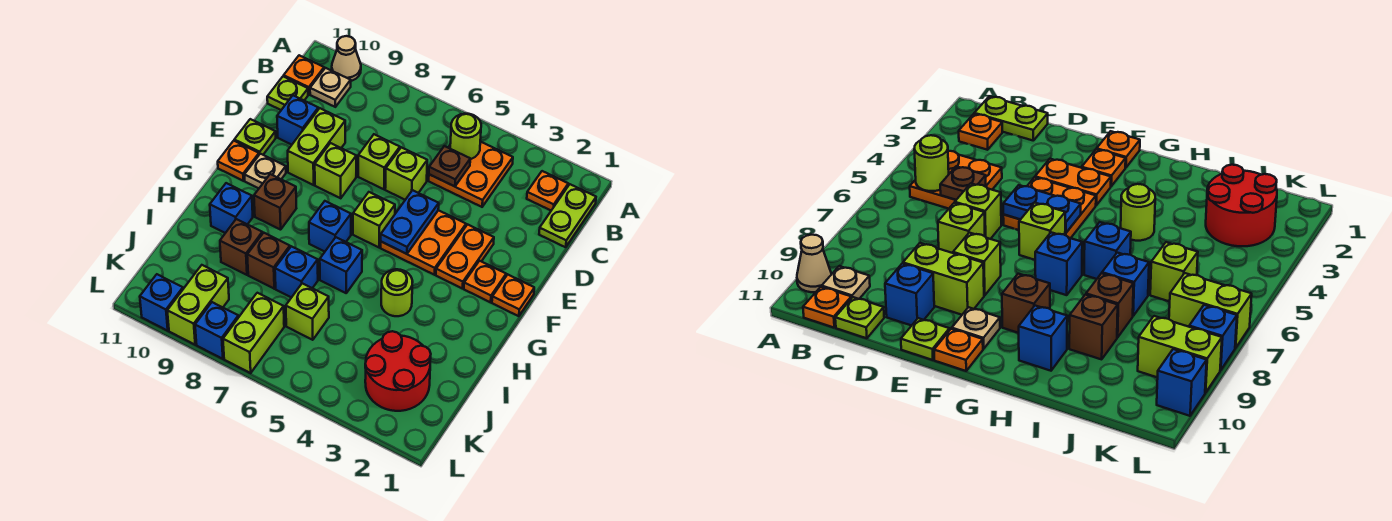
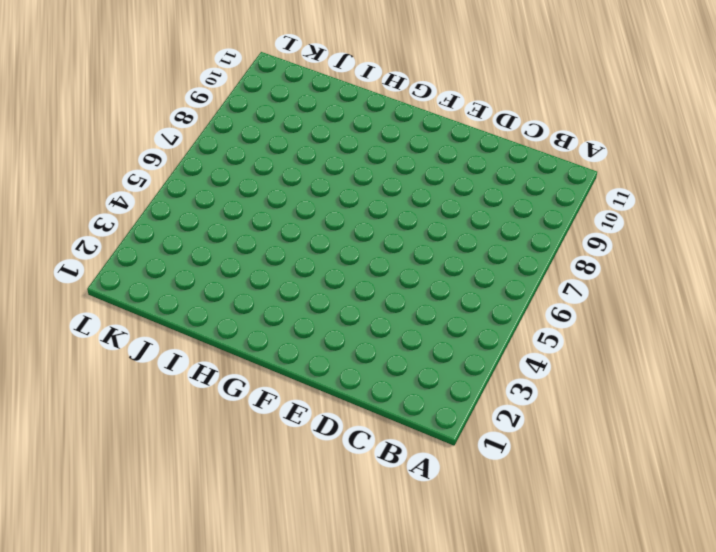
none -> tan 1x1 cone [332,36,361,81]
none -> lime 1x2 plate [539,184,596,247]
none -> orange 1x1 plate [527,171,568,210]
none -> orange 2x2 plate [429,142,513,207]

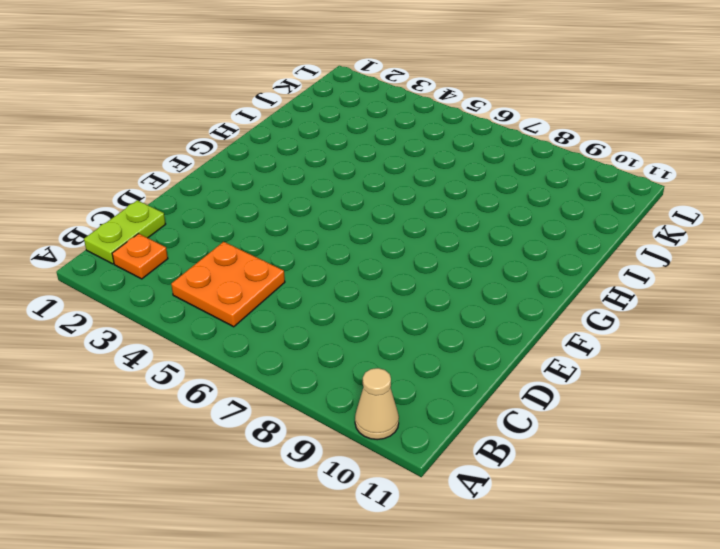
none -> tan 1x1 plate [310,68,351,107]
none -> orange 1x1 plate [284,55,324,94]
none -> lime 1x1 plate [267,76,308,110]
none -> lime 1x1 brick [385,147,427,200]

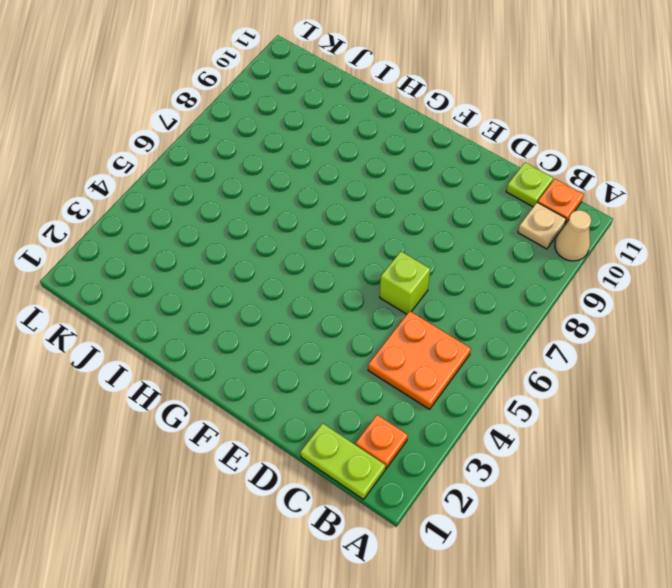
none -> lime 1x1 brick [358,134,400,189]
none -> lime 1x2 brick [288,108,345,185]
none -> blue 1x1 brick [277,96,318,145]
none -> orange 1x2 plate [436,224,494,289]

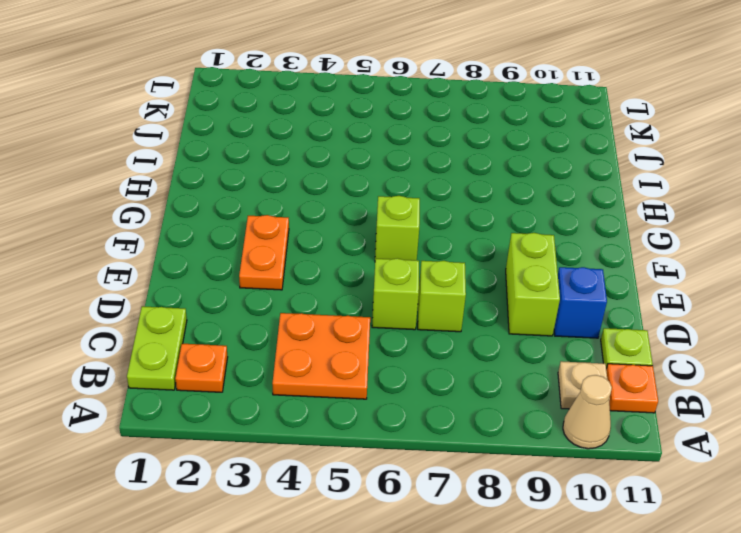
none -> orange 2x2 plate [381,210,466,275]
none -> lime 1x1 brick [315,143,356,198]
none -> lime 1x1 plate [234,119,276,155]
none -> orange 1x1 plate [492,275,534,316]

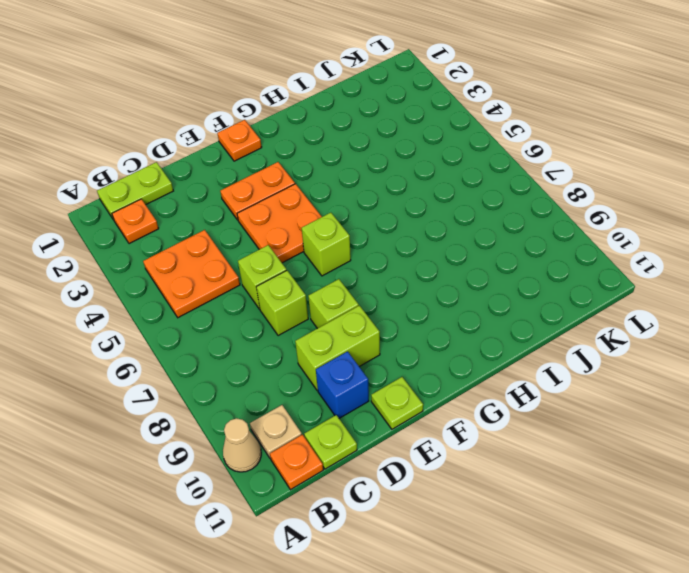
none -> orange 1x1 plate [464,261,506,302]
none -> tan 1x1 plate [244,154,286,188]
none -> orange 1x1 plate [218,141,259,181]
none -> blue 1x1 brick [309,201,351,252]

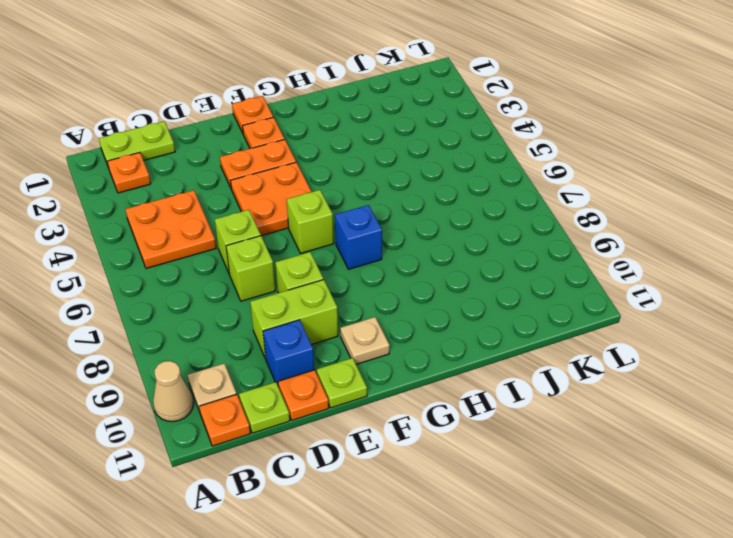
orange 1x1 plate [278,370,329,420] -> orange 1x1 plate moved to [218,141,259,181]
none -> brown 1x1 brick [254,174,296,230]
none -> lime 1x1 round brick [381,269,413,316]
none -> blue 1x1 brick [320,237,362,293]
none -> blue 1x1 brick [210,183,253,233]

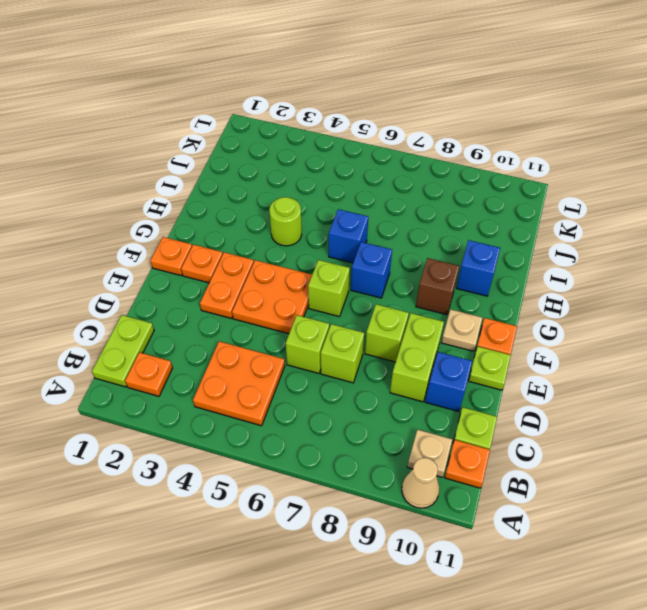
none -> blue 1x1 brick [275,246,318,298]
none -> brown 1x1 brick [247,233,290,289]
none -> brown 1x1 brick [220,219,262,275]
none -> red 2x2 round brick [365,331,431,411]

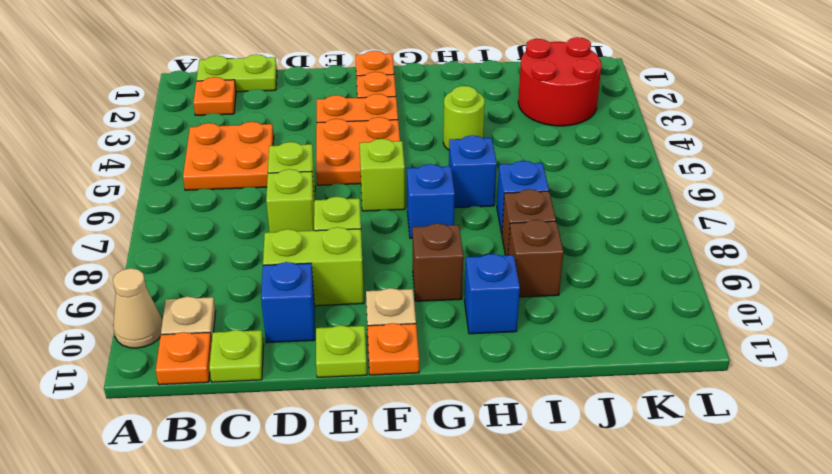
none -> lime 1x1 brick [286,283,329,340]
none -> lime 1x2 brick [223,293,284,373]
none -> lime 1x2 brick [167,265,229,345]
none -> blue 1x1 brick [195,302,238,359]

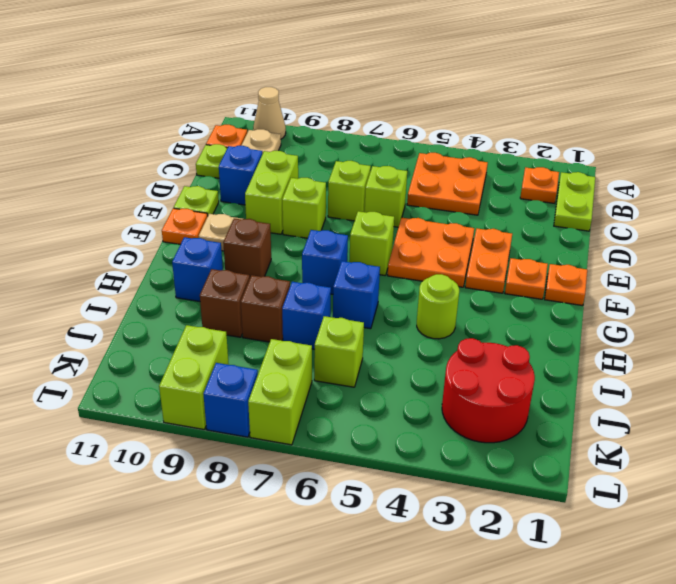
none -> blue 1x1 brick [140,274,183,331]
none -> lime 1x1 round brick [450,114,481,159]
none -> brown 1x1 plate [429,146,470,187]
none -> blue 1x2 plate [381,190,439,254]

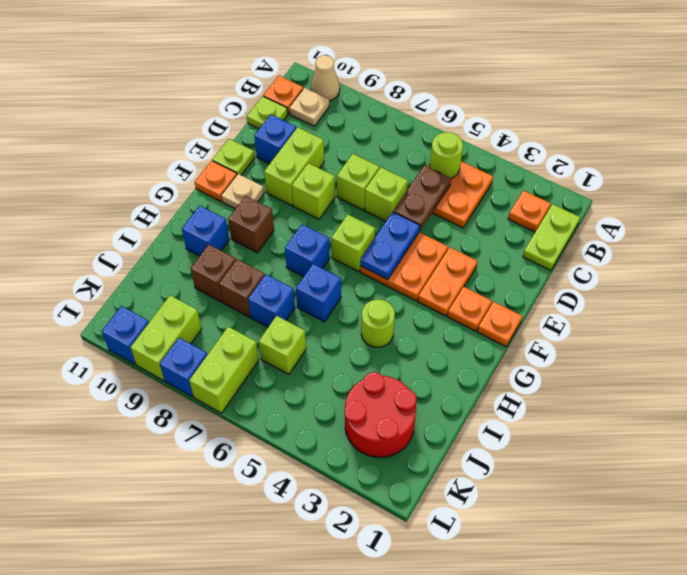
brown 1x2 plate [393,165,451,230] -> brown 1x1 plate [429,146,470,187]

